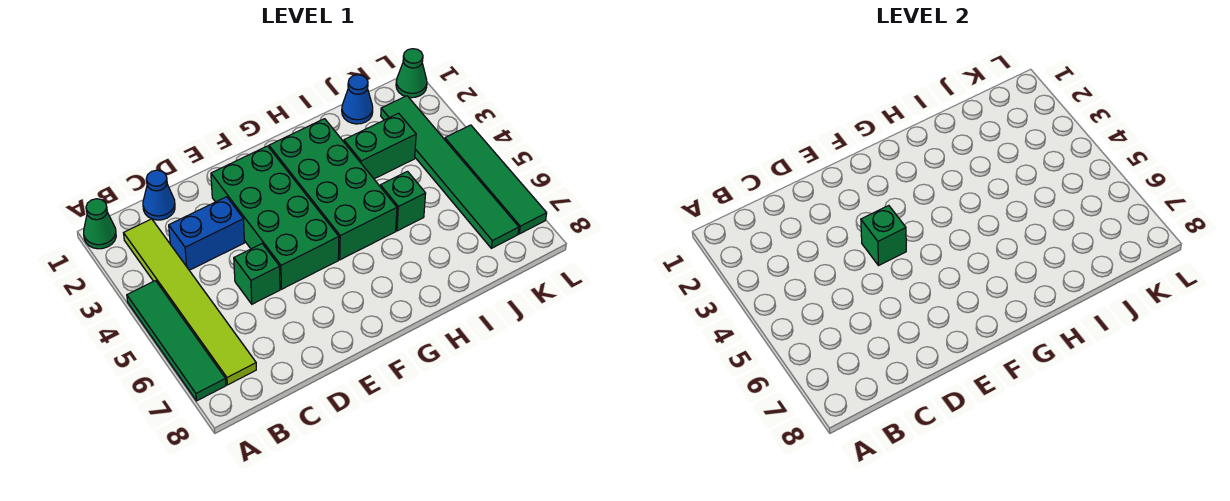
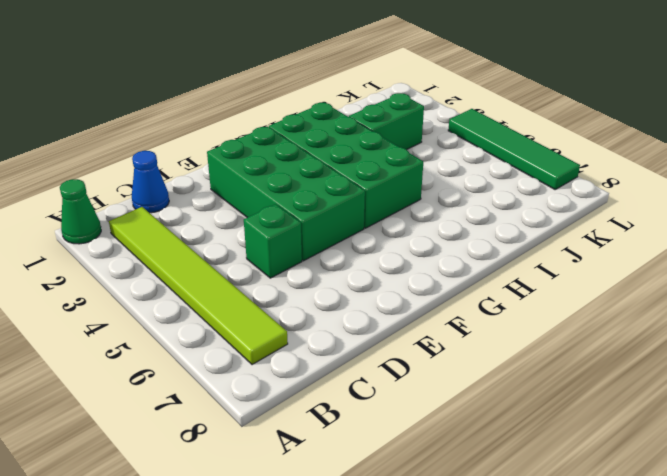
none -> green 1x4 tile [127,281,226,401]
none -> blue 1x2 brick [169,197,244,270]
none -> green 1x1 brick [380,172,426,231]

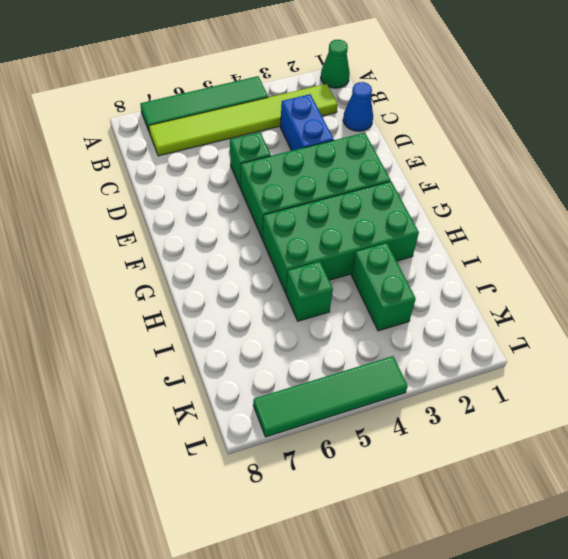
none -> blue 1x1 cone [342,75,373,124]
none -> green 1x6 tile [381,96,519,248]
none -> green 1x1 cone [396,49,427,98]

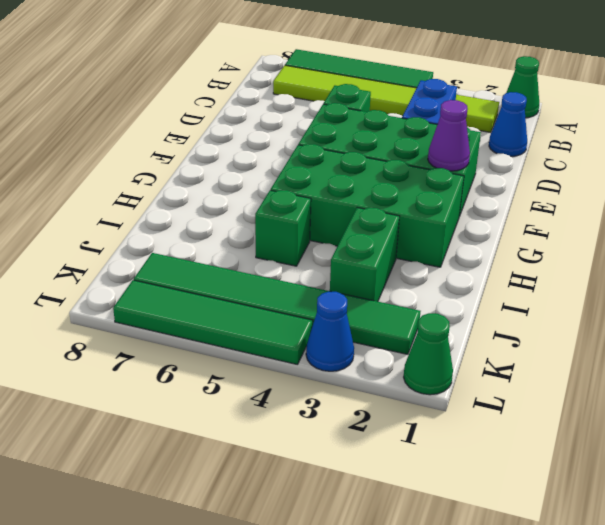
purple 1x1 cone [428,100,470,171] -> none
blue 1x1 cone [306,291,354,371] -> blue 1x1 cone moved to [342,75,373,124]
none -> green 1x1 brick [861,206,906,265]

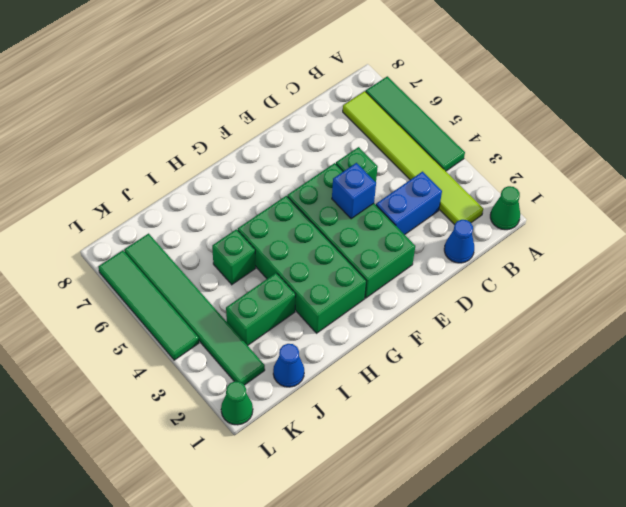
blue 1x1 brick [332,163,376,219] -> green 1x1 brick [861,206,906,265]

